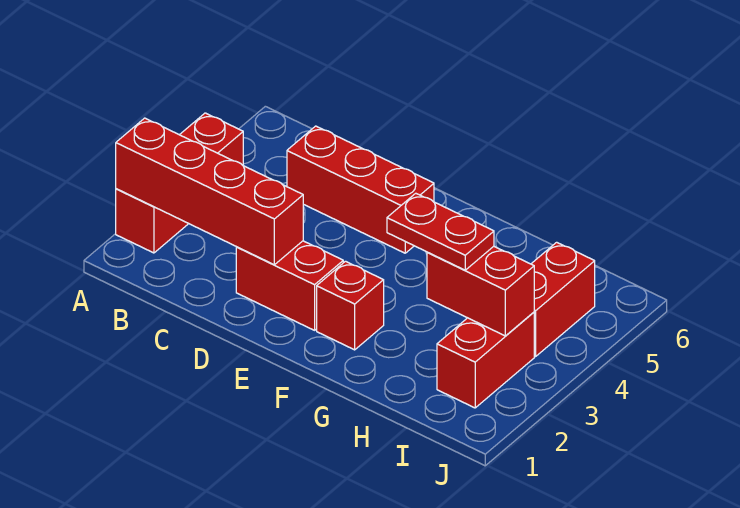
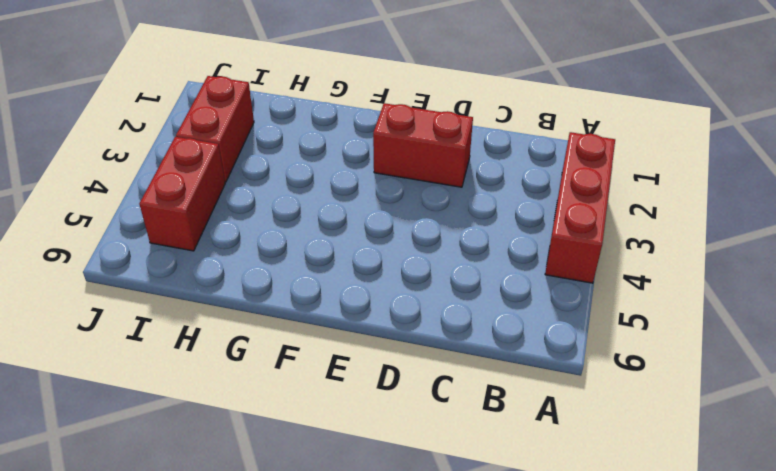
none -> red 1x3 brick [287,126,434,253]
none -> red 1x1 brick [317,261,384,350]

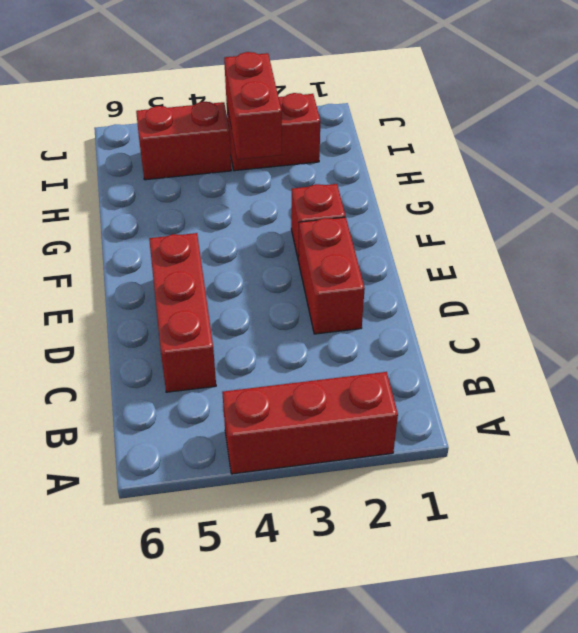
none -> red 1x4 brick [116,118,303,265]
none -> red 1x2 plate [387,193,494,270]

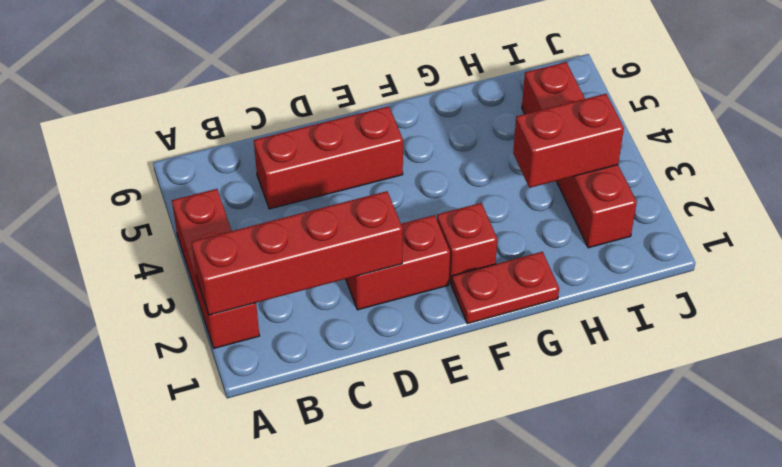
red 1x2 plate [452,252,559,324] -> red 1x2 plate moved to [387,193,494,270]

